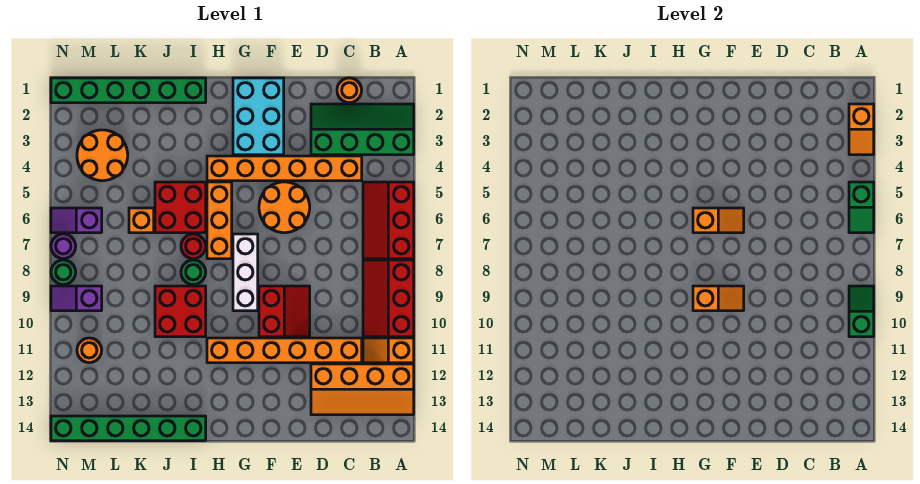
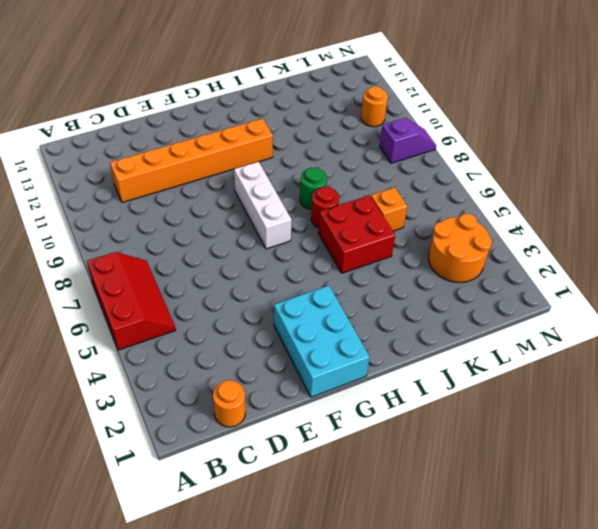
none -> green 2x4 slope [311,104,414,155]
none -> red 2x3 slope [363,260,414,337]
none -> orange 1x2 slope [363,338,414,363]
none -> orange 2x4 slope [311,364,414,415]

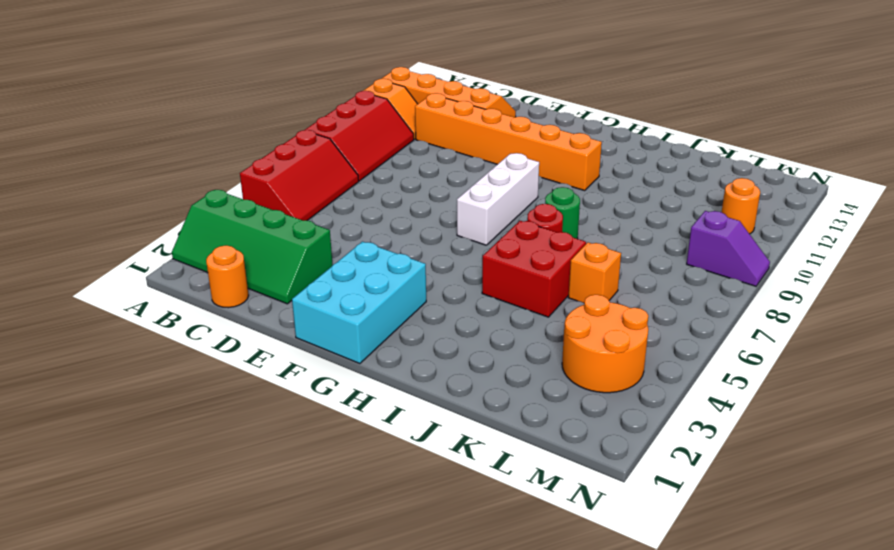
none -> orange 1x6 brick [207,156,362,181]
none -> orange 2x2 round brick [259,182,310,233]
none -> red 2x2 slope [259,286,310,337]
none -> orange 1x3 brick [207,182,232,259]

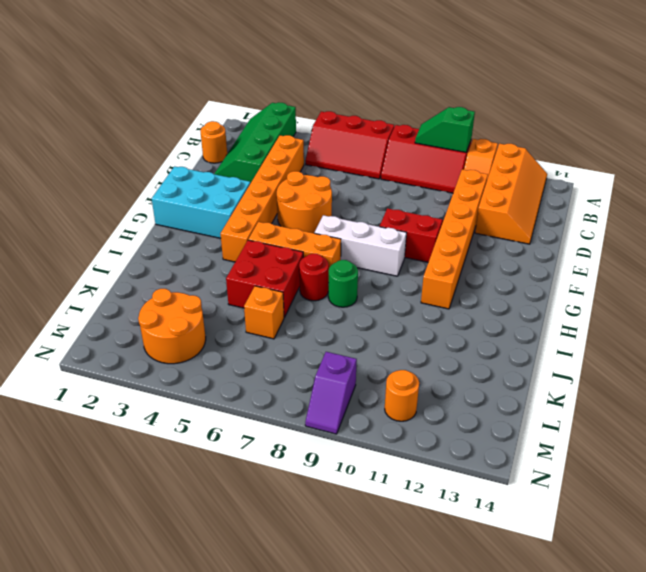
none -> green 1x6 brick [51,78,206,103]
none -> red 2x2 brick [155,286,206,337]
none -> green 1x6 brick [51,416,206,441]
none -> purple 1x2 slope [51,208,102,233]

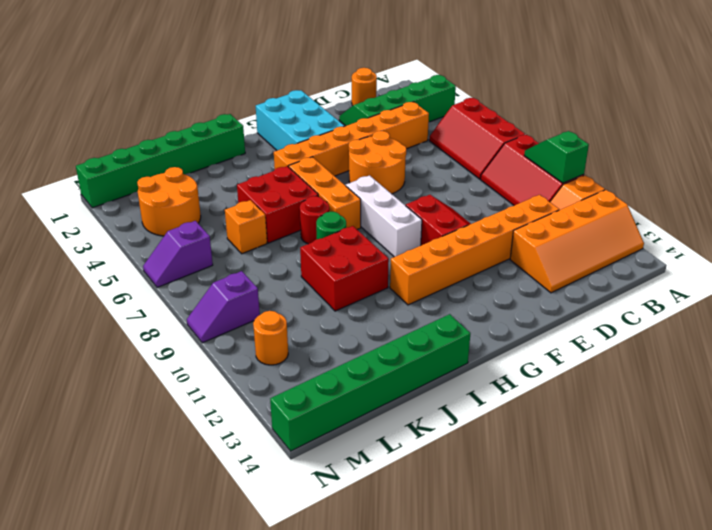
none -> purple 1x1 round brick [51,234,76,259]
none -> green 1x1 round brick [51,260,76,285]
none -> orange 1x2 slope [849,104,874,155]
none -> green 1x2 slope [849,182,874,233]

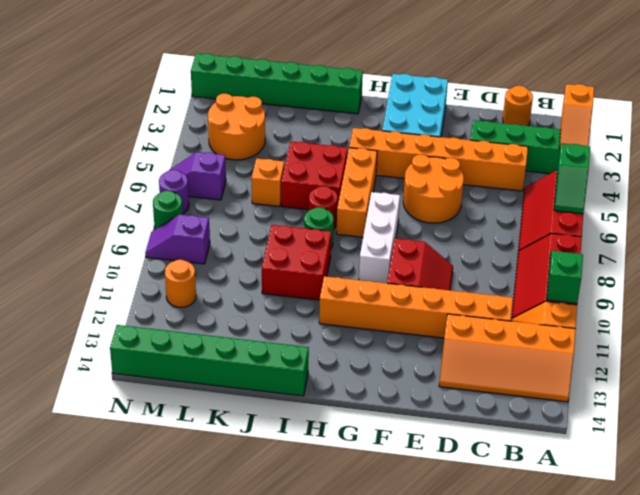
none -> orange 1x2 slope [693,208,744,233]
none -> orange 1x2 slope [693,286,744,311]

